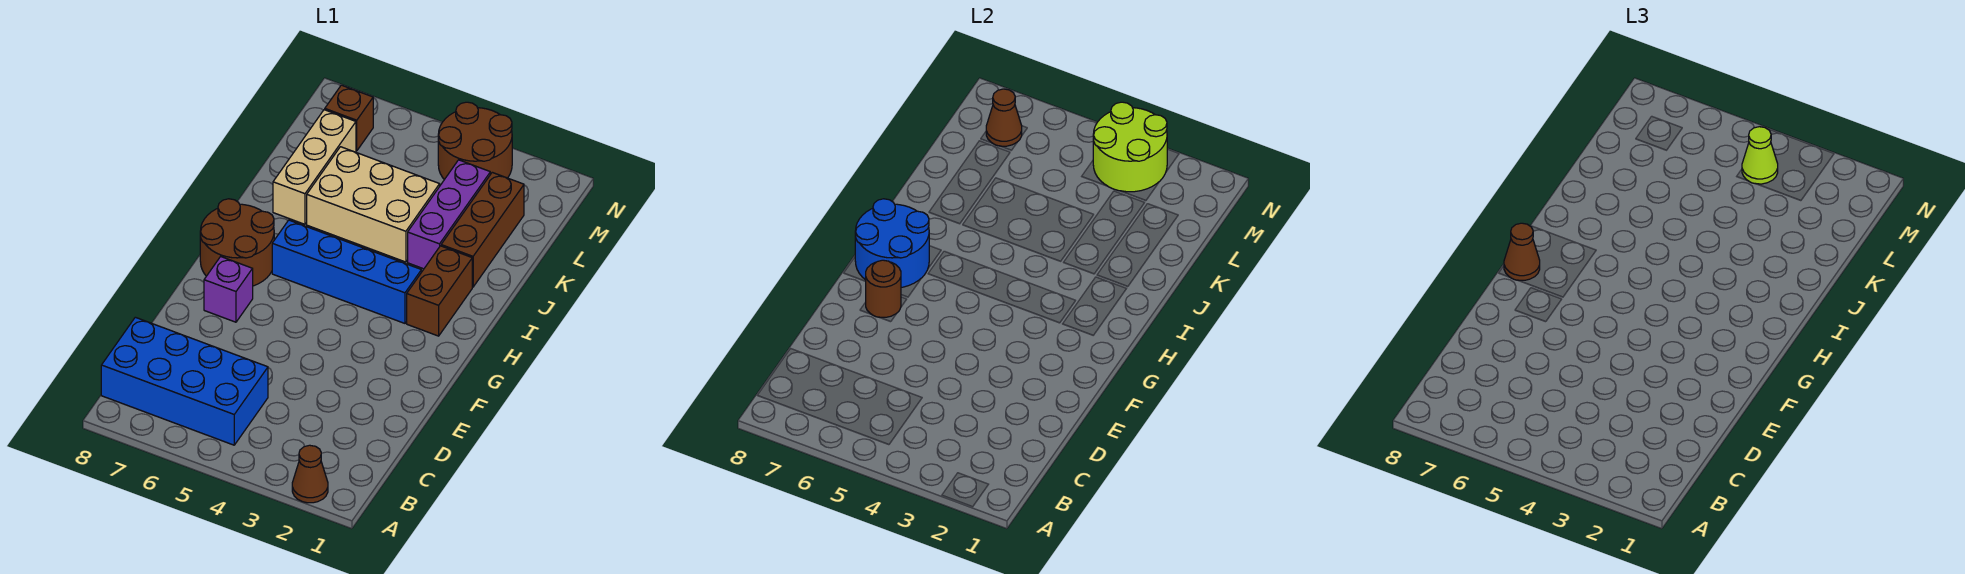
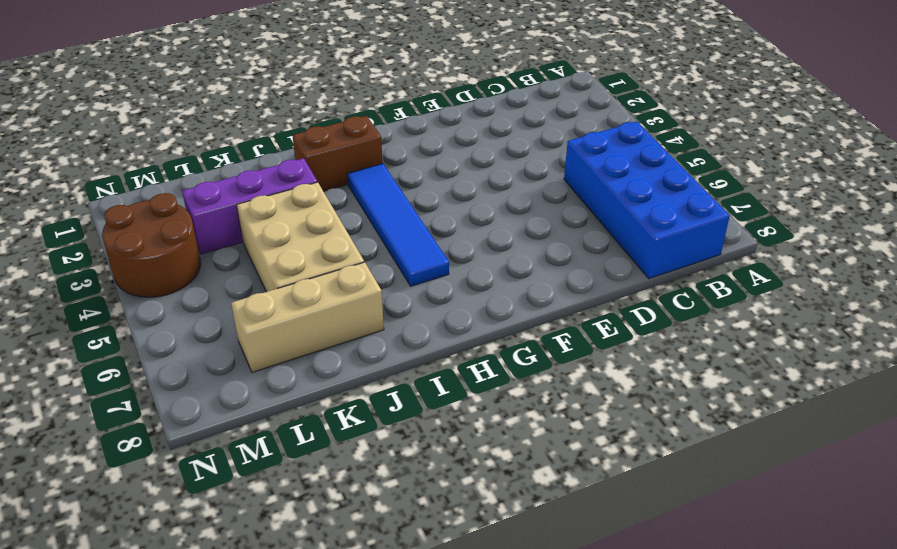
blue 1x4 tile [347,164,449,286] -> blue 1x4 brick [272,220,421,323]
none -> brown 1x1 cone [292,445,328,503]
none -> purple 1x1 brick [204,257,253,322]
none -> brown 2x2 round brick [200,199,274,286]

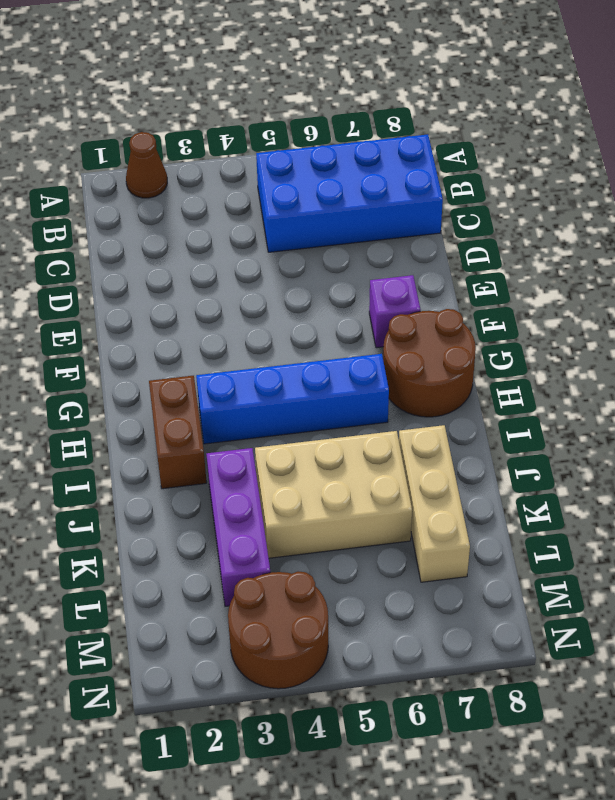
none -> brown 1x3 brick [441,172,524,287]
none -> brown 1x1 brick [325,85,373,151]
none -> brown 1x1 round brick [866,260,901,317]

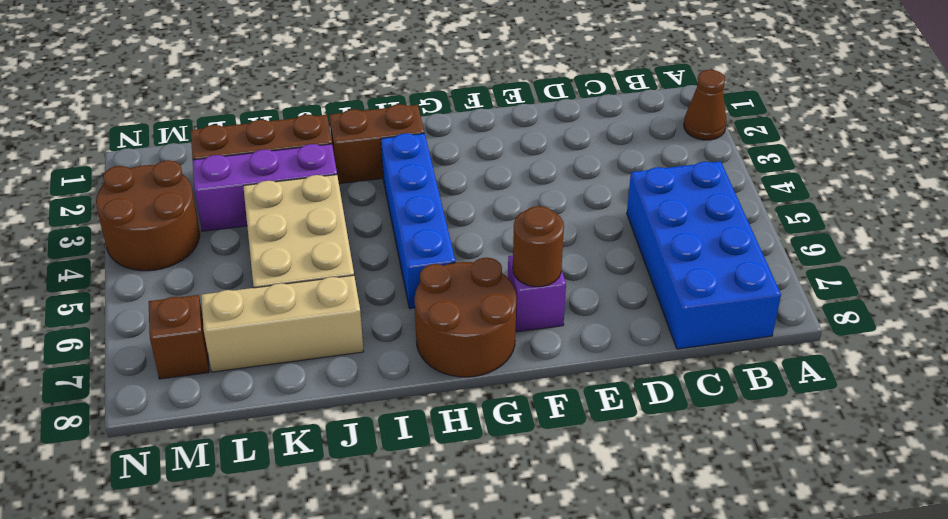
none -> blue 2x2 round brick [855,199,929,287]
none -> lime 2x2 round brick [1093,102,1167,192]
none -> brown 1x1 cone [986,89,1022,147]

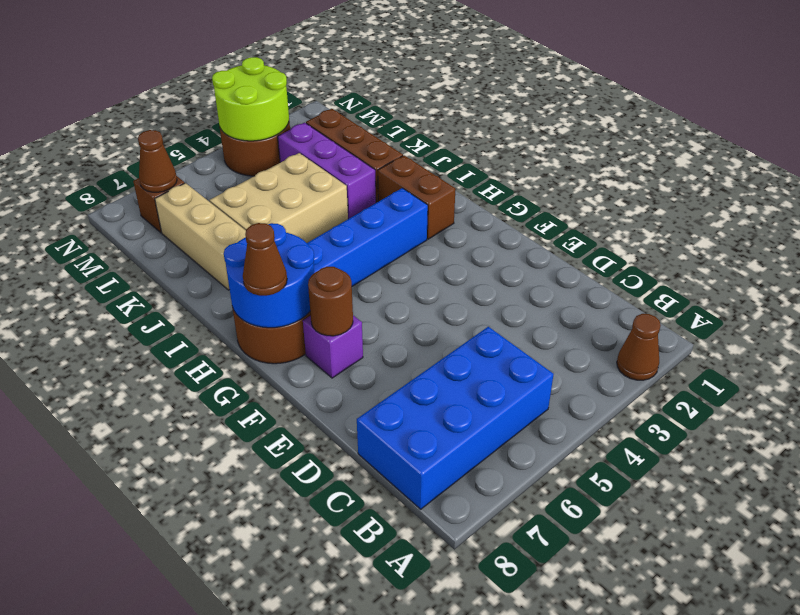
none -> lime 1x1 cone [1742,127,1778,184]

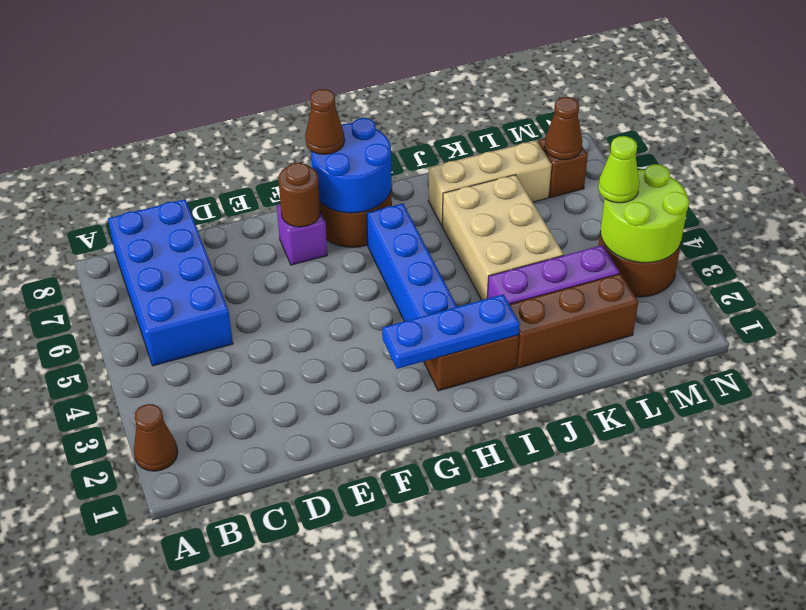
blue 1x3 plate [382,294,520,369] -> none

